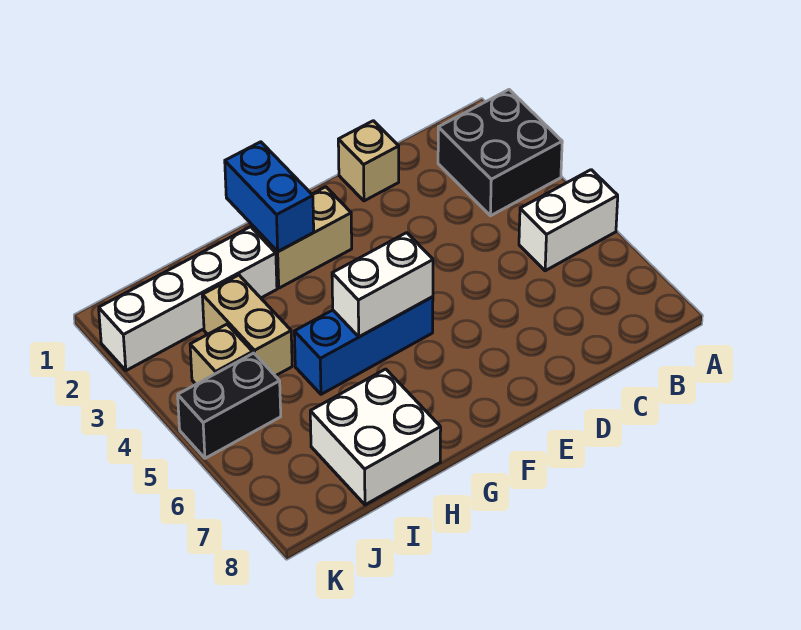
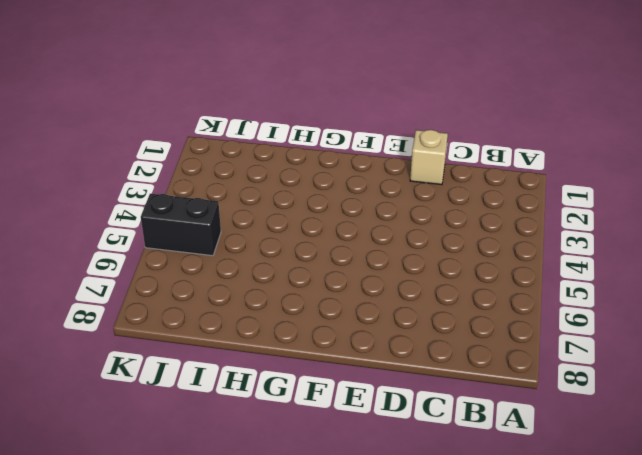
none -> black 2x2 brick [438,90,562,216]
none -> white 1x2 brick [519,170,618,271]
none -> tan 1x2 brick [253,187,352,288]

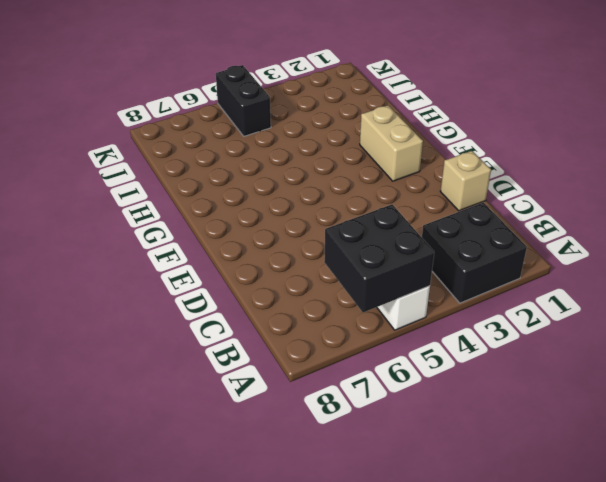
black 2x2 brick [324,204,434,312] -> none
none -> blue 1x3 brick [294,297,433,394]
none -> white 1x4 brick [99,227,277,370]
none -> white 2x2 brick [310,369,441,505]

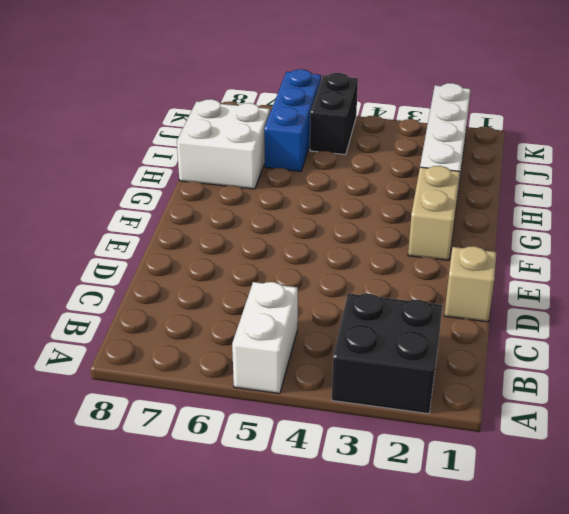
blue 1x3 brick [264,69,321,171] -> blue 1x3 brick moved to [294,297,433,394]
none -> tan 1x2 brick [202,275,292,376]
none -> tan 1x1 brick [190,324,253,384]
none -> white 1x2 brick [332,233,433,337]

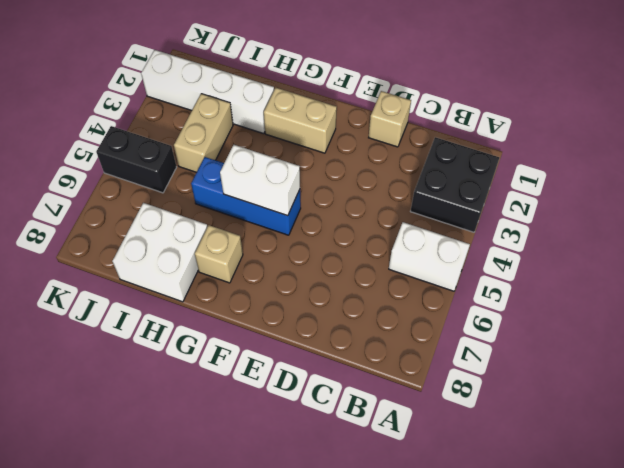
tan 1x1 brick [195,225,243,283] -> tan 1x1 brick moved to [190,324,253,384]
none -> blue 1x2 brick [225,142,314,252]

